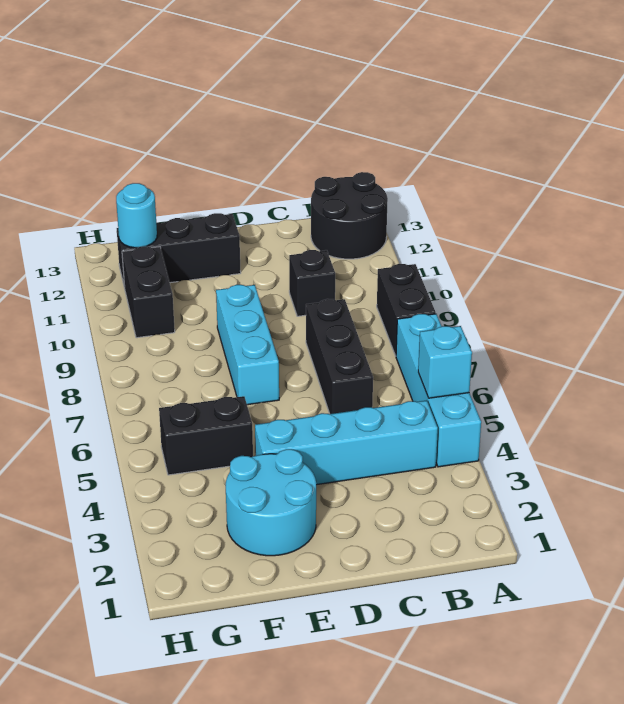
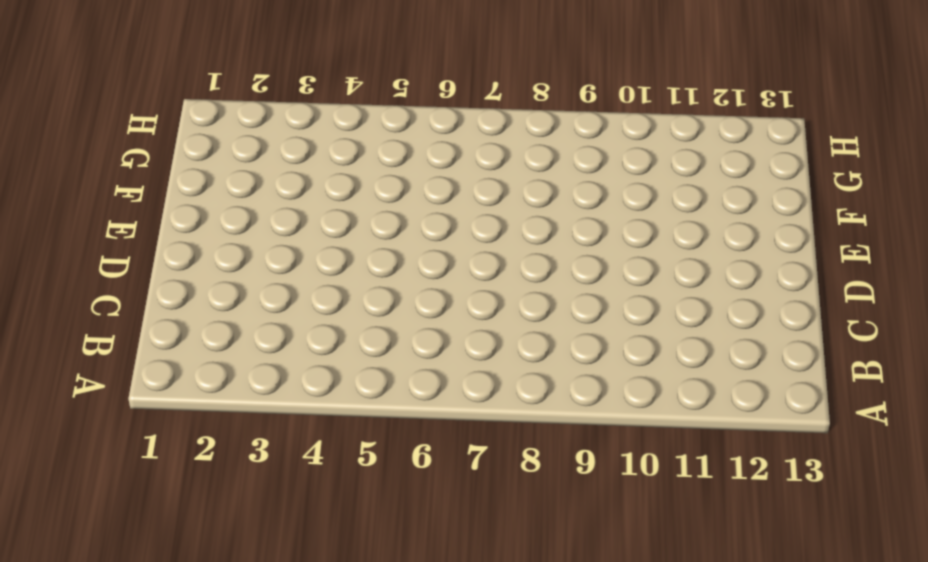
none -> cyan 1x4 brick [396,314,481,467]
none -> black 1x2 brick [377,264,436,356]
none -> black 2x2 round brick [311,172,388,259]

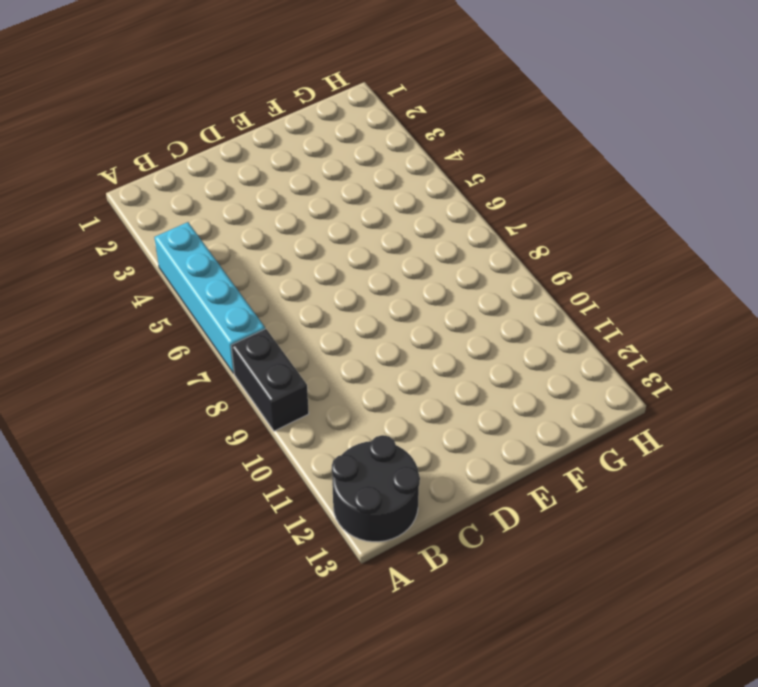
none -> cyan 1x4 brick [255,400,438,485]
none -> black 1x3 brick [306,299,373,414]
none -> black 1x1 brick [289,250,335,316]

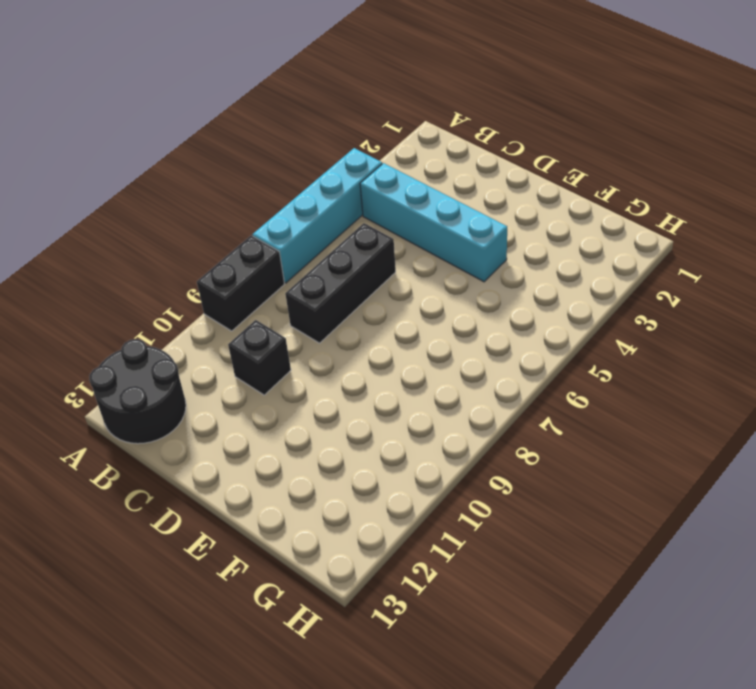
none -> cyan 2x2 round brick [226,449,316,556]
none -> cyan 1x3 brick [216,285,279,405]
none -> black 1x3 brick [117,213,241,288]

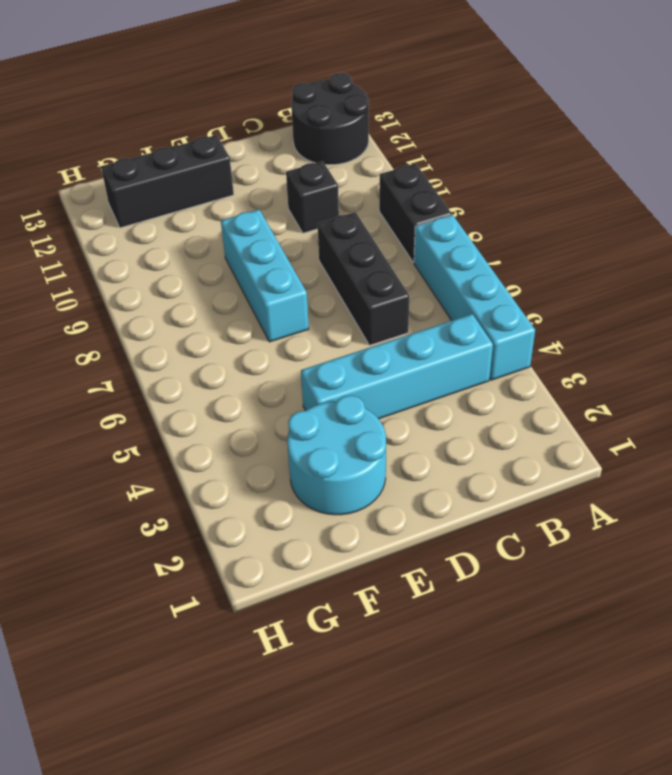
none -> black 1x2 brick [159,396,253,475]
none -> black 1x2 brick [122,246,175,338]
none -> cyan 1x1 brick [418,326,472,398]

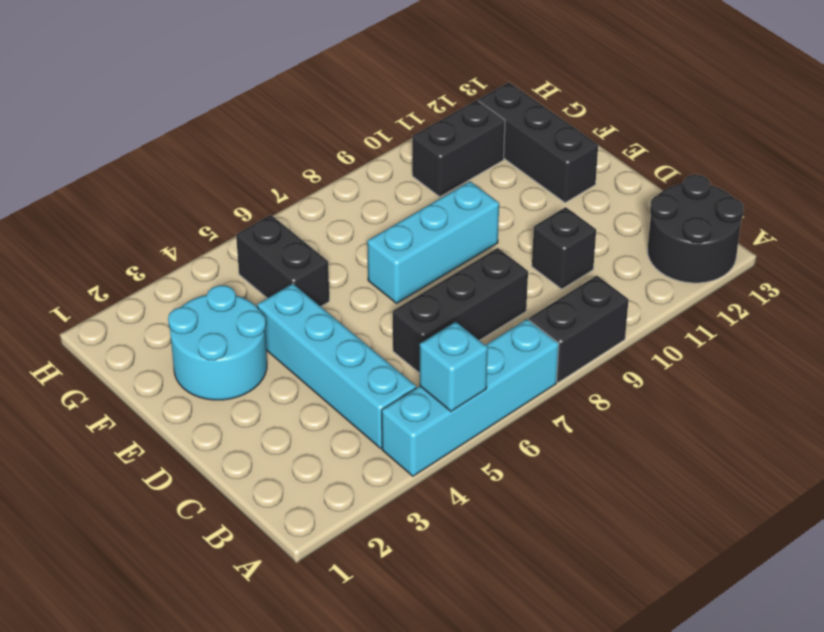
none -> cyan 1x1 round brick [116,183,157,248]

